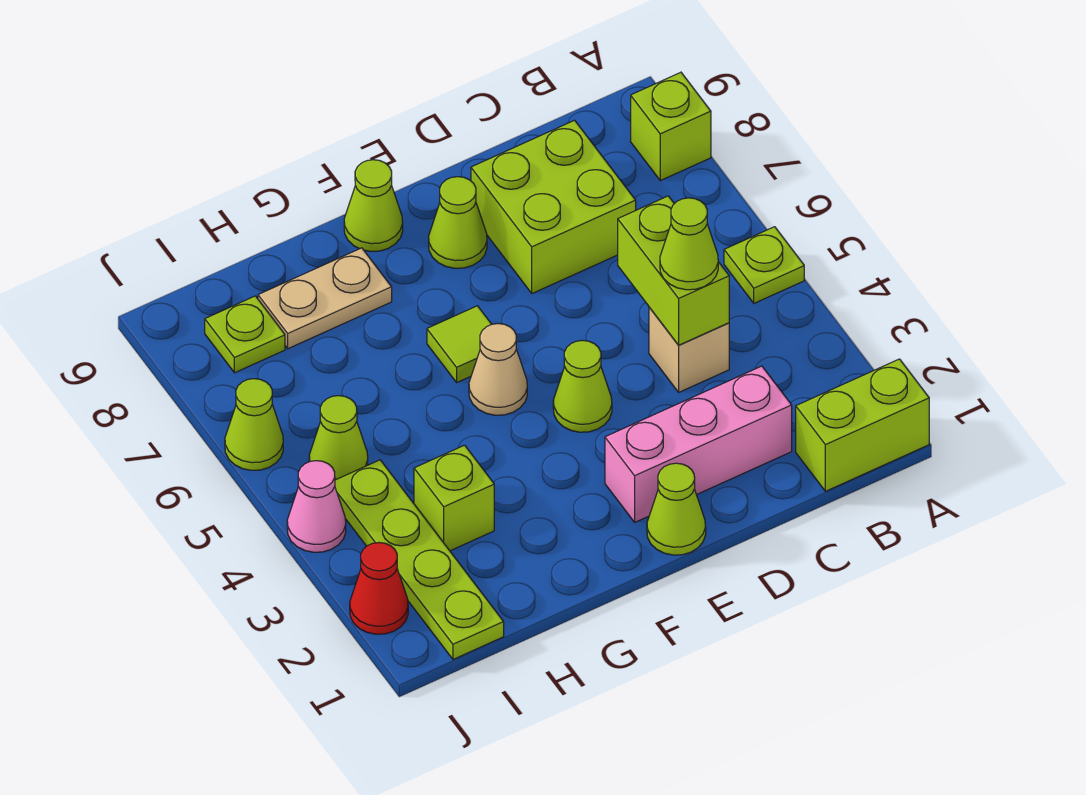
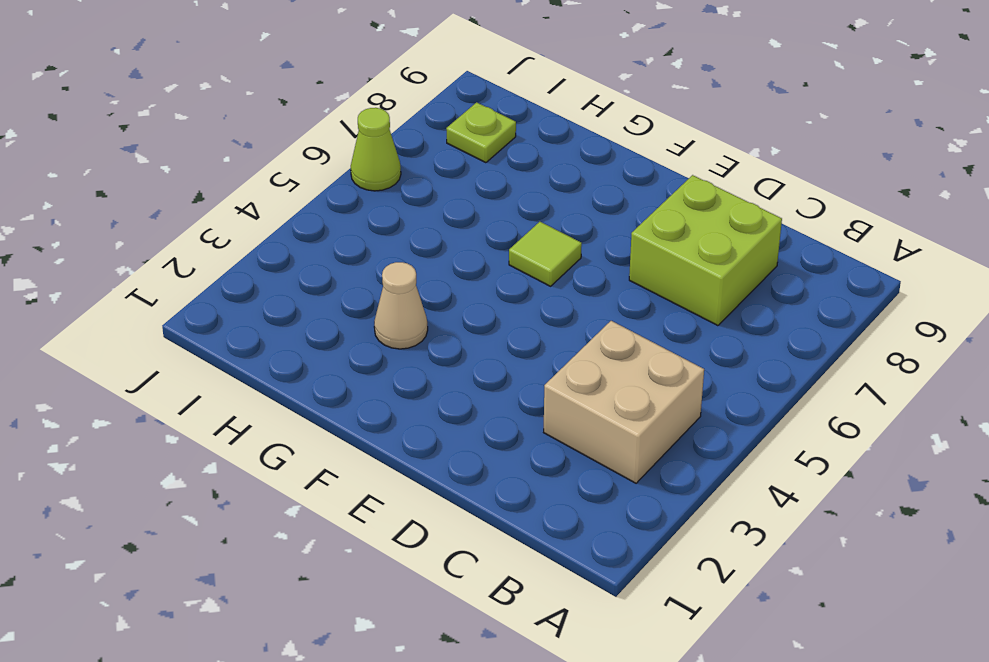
tan 2x2 brick [544,321,704,483] -> tan 1x1 brick [649,307,729,392]
tan 1x1 cone [374,262,428,349] -> tan 1x1 cone moved to [469,324,527,415]
none -> lime 1x2 brick [796,359,929,491]
none -> lime 1x1 plate [724,227,804,303]
none -> lime 1x1 brick [631,72,711,181]

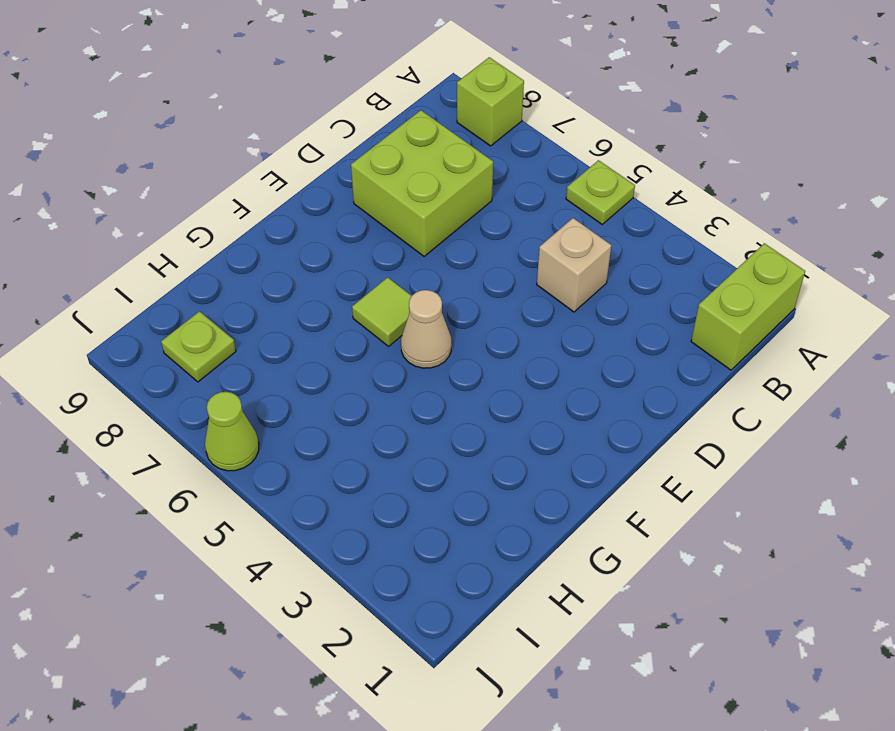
none -> pink 1x3 brick [605,366,792,522]
none -> lime 1x1 cone [647,463,706,555]
none -> lime 1x1 cone [553,340,612,432]

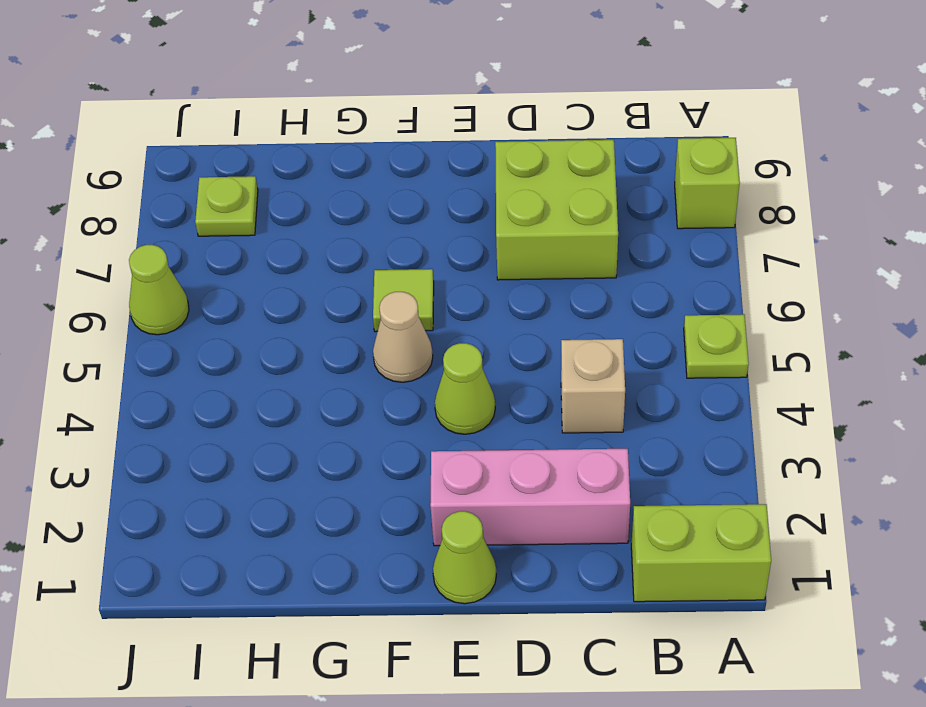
none -> lime 1x1 cone [429,177,487,268]
none -> lime 1x1 cone [344,160,403,252]
none -> tan 1x2 plate [258,248,392,349]

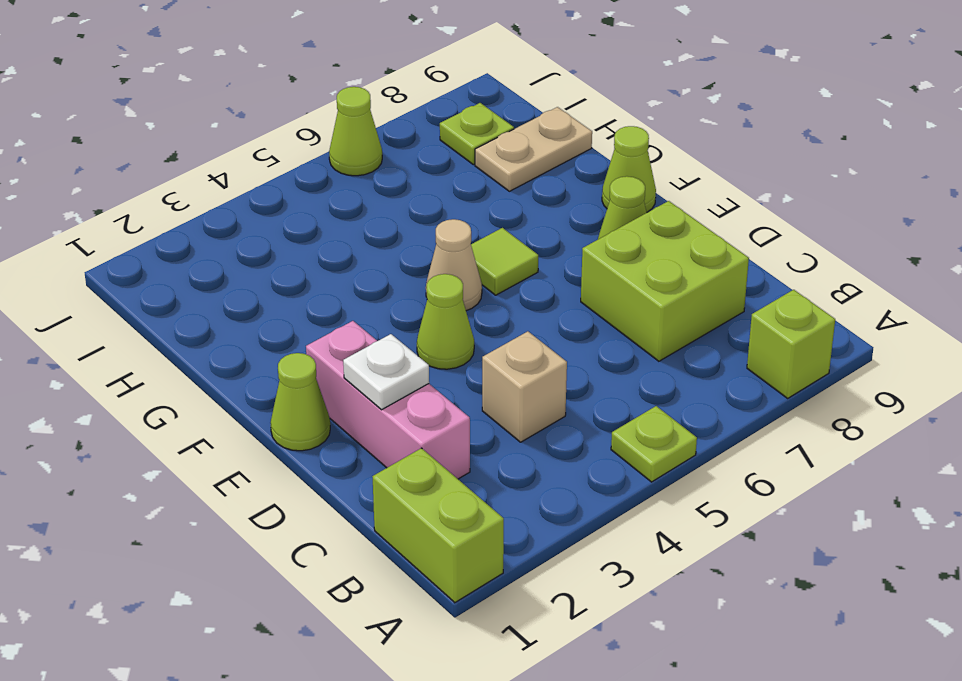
white 1x1 plate [343,334,429,410] -> none
tan 1x2 plate [475,107,592,191] -> tan 1x2 plate turned to [258,248,392,349]
none -> lime 1x1 brick [414,445,494,551]
none -> lime 1x4 plate [335,460,504,659]
none -> lime 1x1 cone [309,396,368,480]

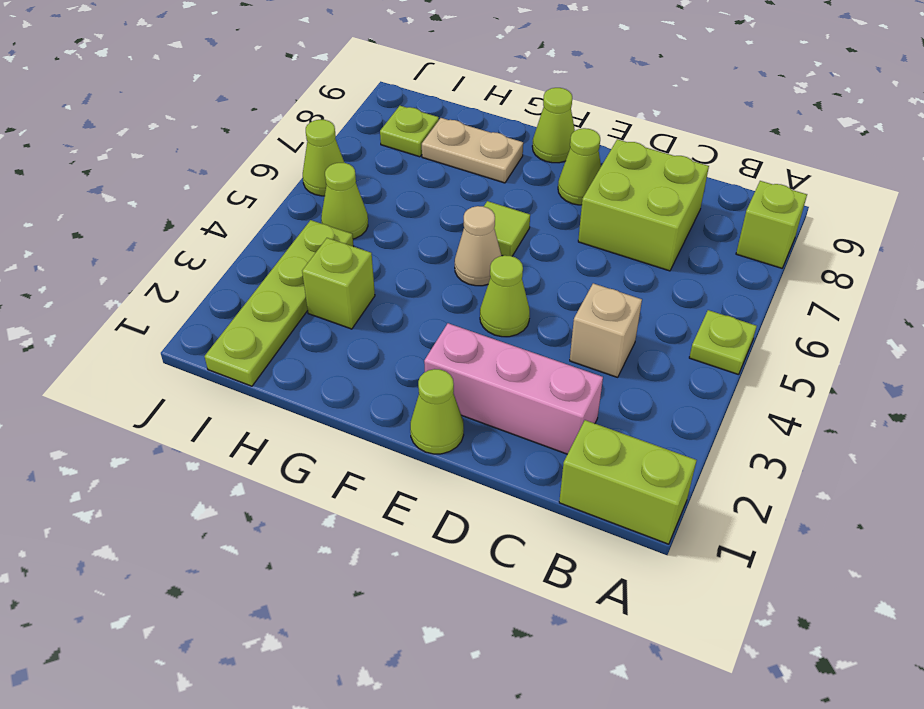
none -> red 1x1 cone [350,543,408,634]
none -> pink 1x1 cone [287,461,346,552]
none -> lime 1x2 brick [618,196,729,345]

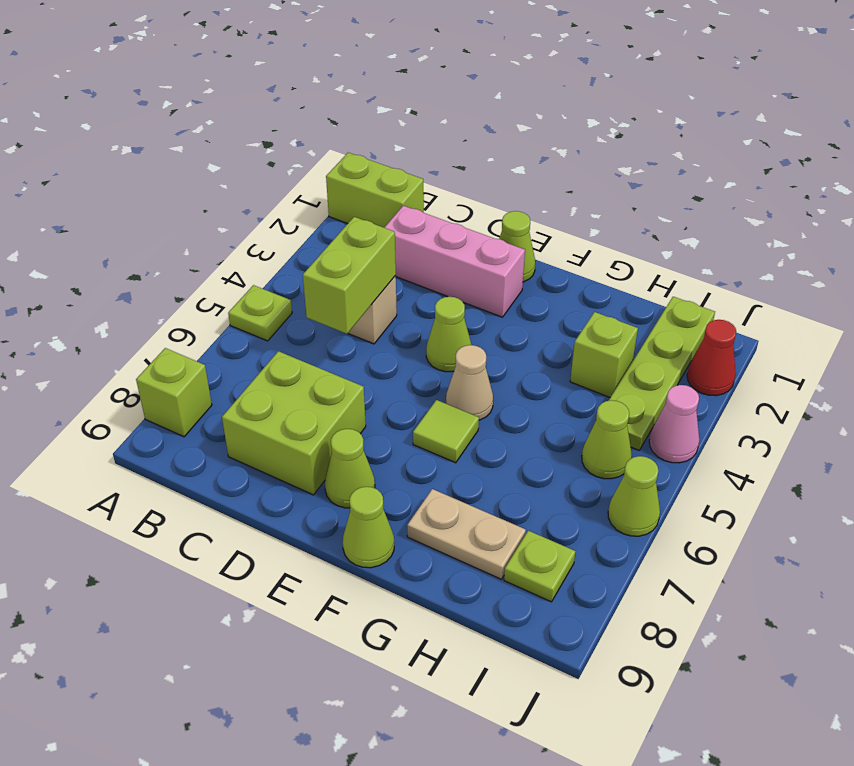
none -> lime 1x1 cone [660,198,718,290]

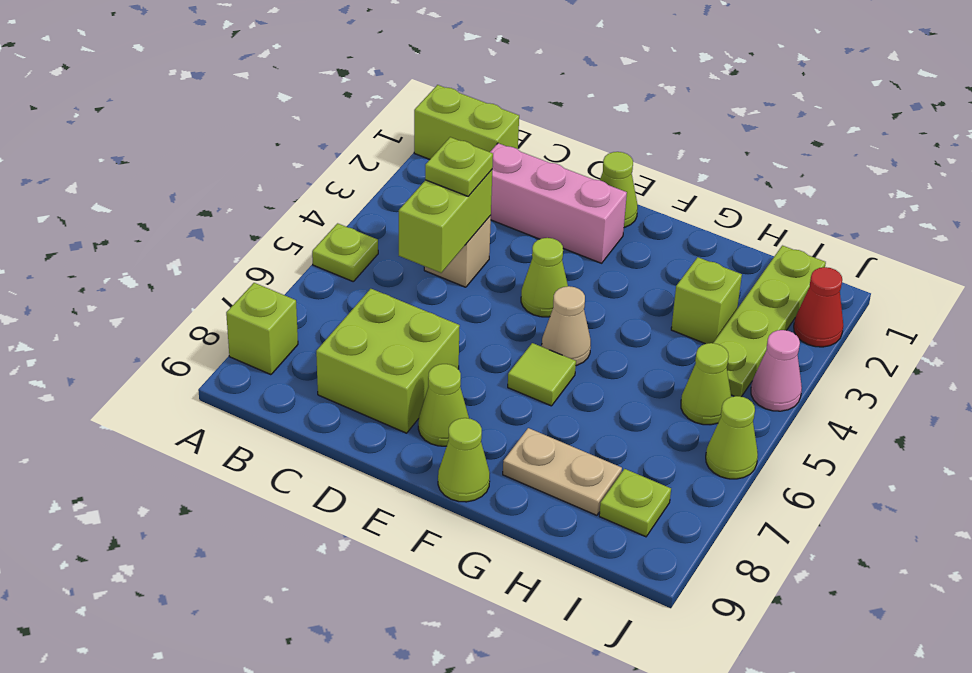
lime 1x1 plate [425,137,493,196] -> lime 1x1 cone [660,198,718,290]

